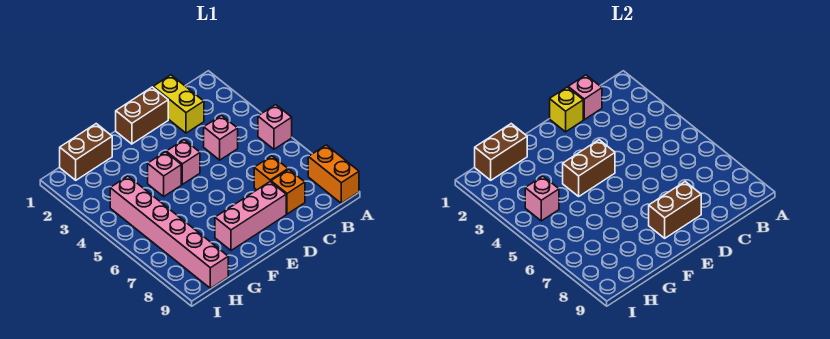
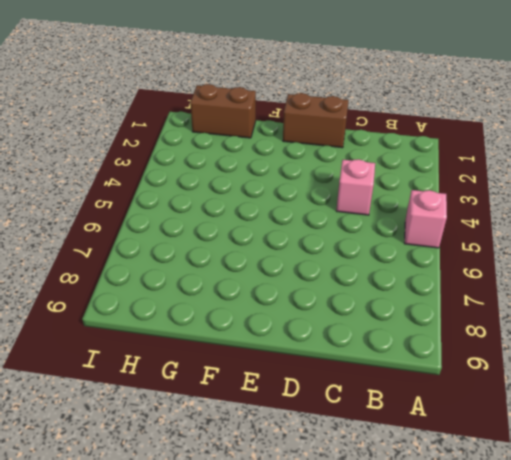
none -> orange 1x2 brick [308,145,359,203]
none -> yellow 1x2 brick [153,75,204,133]
none -> orange 1x1 brick [254,156,288,190]

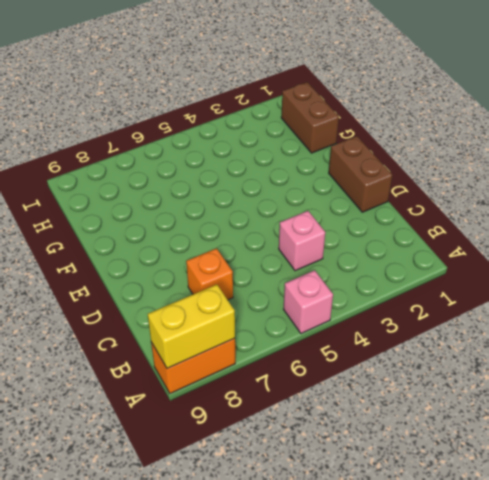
yellow 1x2 brick [148,284,235,368] -> yellow 1x2 brick moved to [153,75,204,133]
none -> orange 1x1 brick [271,169,305,214]
none -> pink 1x3 brick [215,182,286,250]
none -> pink 1x1 brick [166,140,200,184]

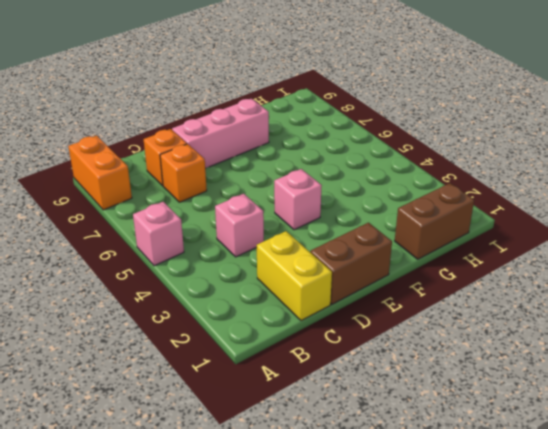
none -> pink 1x1 brick [148,152,181,196]
none -> pink 1x6 brick [110,176,228,288]
none -> pink 1x1 brick [568,75,602,120]

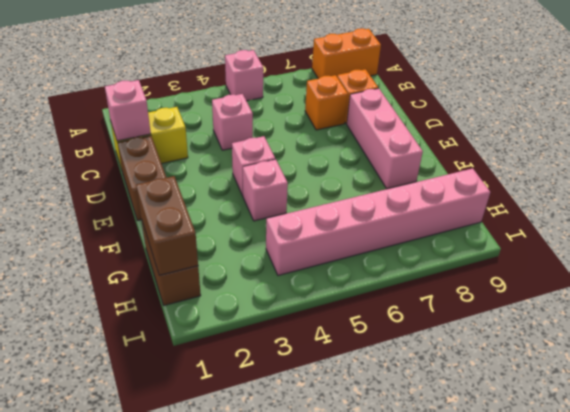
none -> yellow 1x1 brick [550,87,583,132]
none -> brown 1x2 brick [649,182,701,238]
none -> brown 1x2 brick [563,140,615,196]

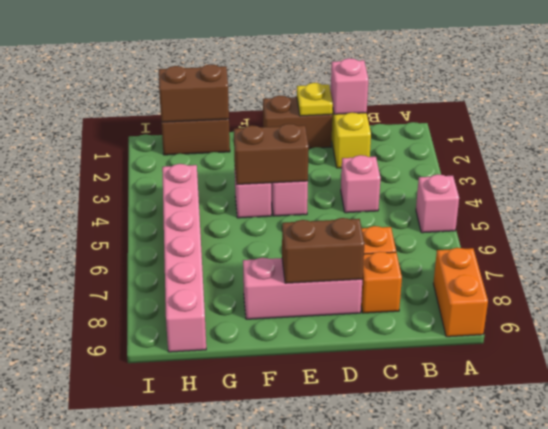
yellow 1x1 plate [297,83,333,116] -> yellow 1x1 brick [550,87,583,132]
none -> pink 1x1 brick [525,176,559,221]

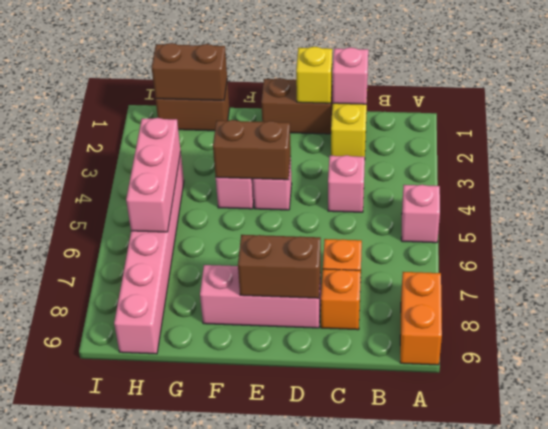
pink 1x3 brick [126,118,181,232] -> pink 1x1 brick [525,176,559,221]

